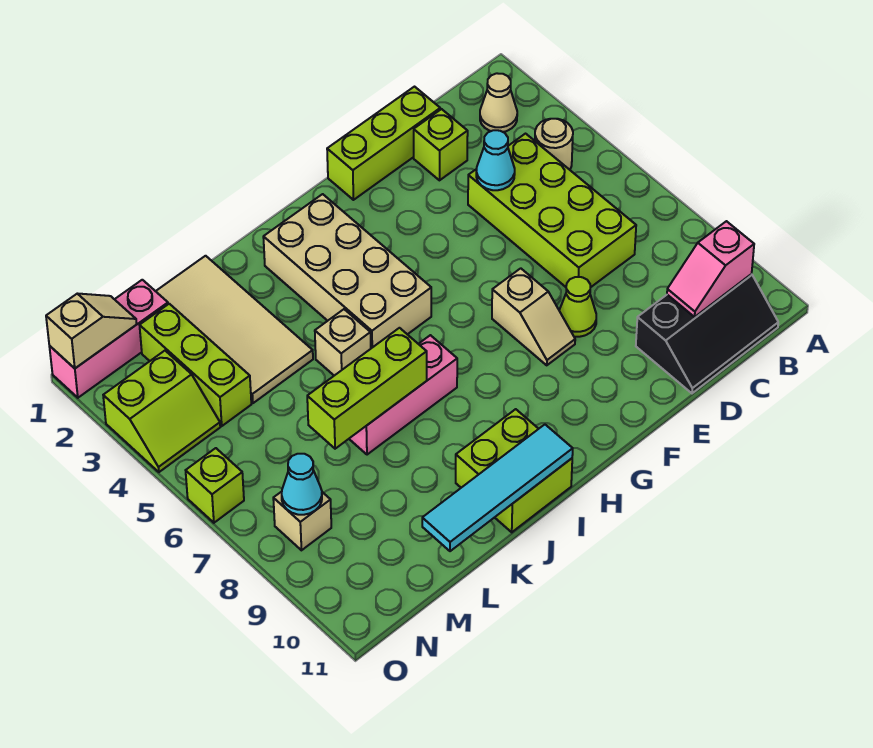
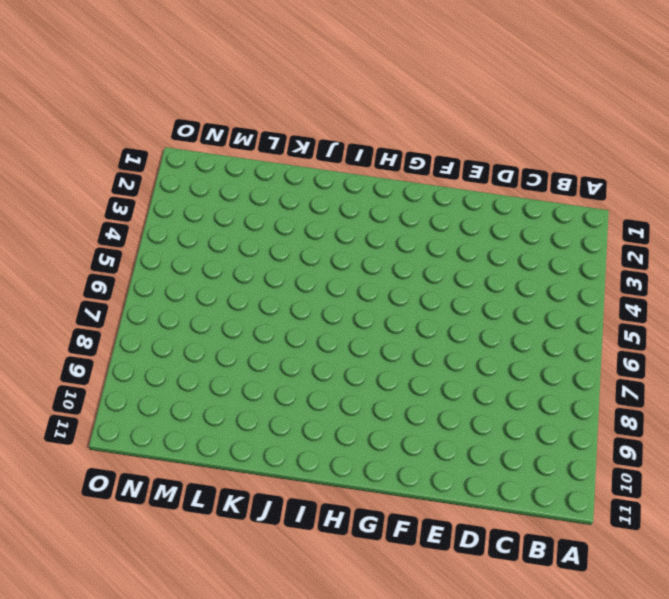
none -> tan 1x1 cone [480,73,517,132]
none -> tan 1x1 round brick [535,119,573,170]
none -> black 2x3 slope [636,274,778,393]

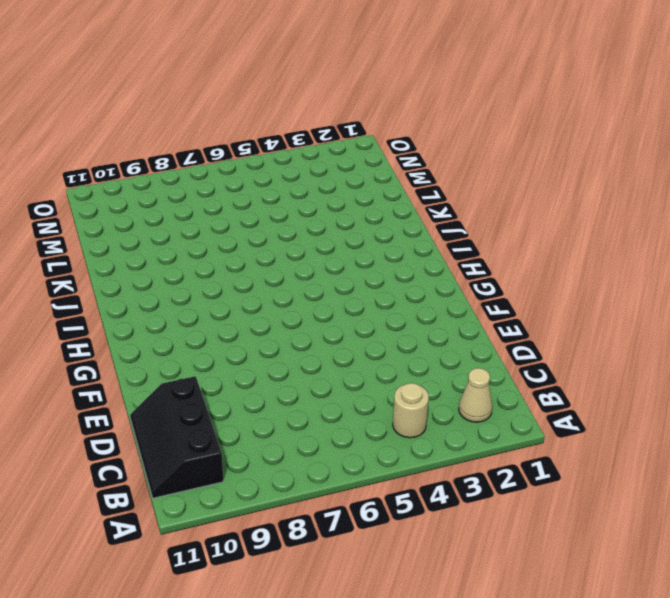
none -> lime 2x4 brick [468,134,636,288]
none -> lime 1x3 brick [327,87,440,200]
none -> lime 1x1 brick [414,109,468,180]

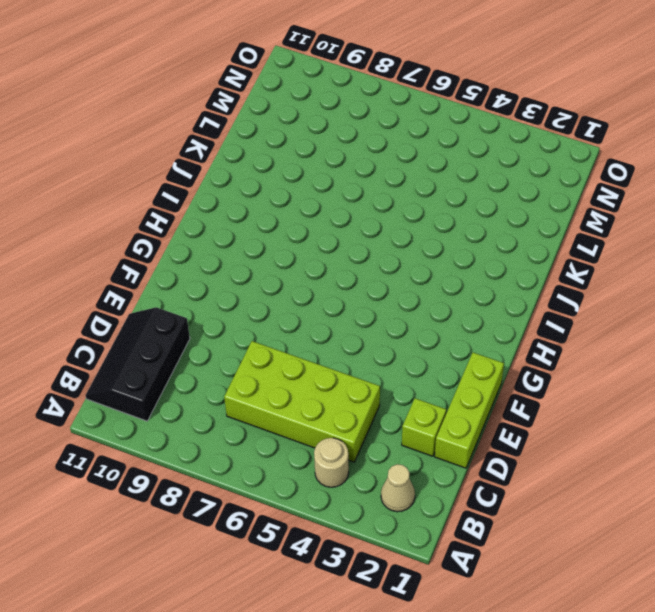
none -> lime 1x1 cone [559,277,596,337]
none -> tan 1x2 slope [492,268,575,365]
none -> tan 2x4 brick [263,194,431,348]

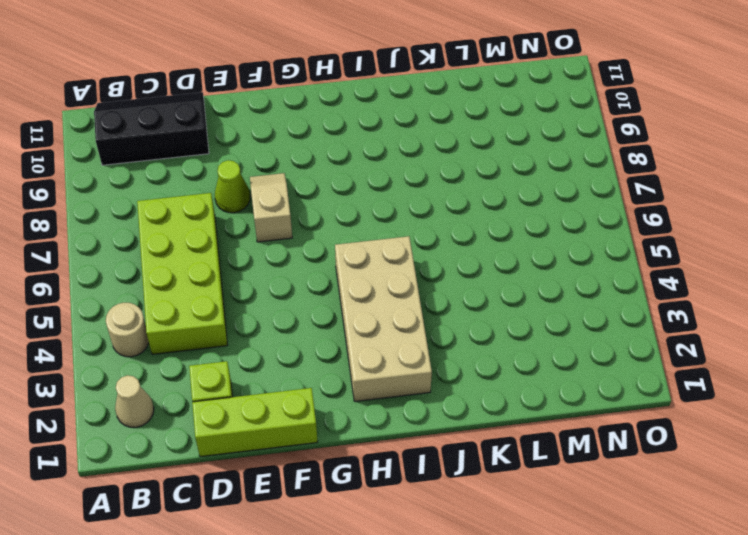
none -> pink 1x3 brick [349,335,457,455]
none -> lime 2x2 brick [456,409,572,532]
none -> tan 1x1 brick [315,309,371,376]

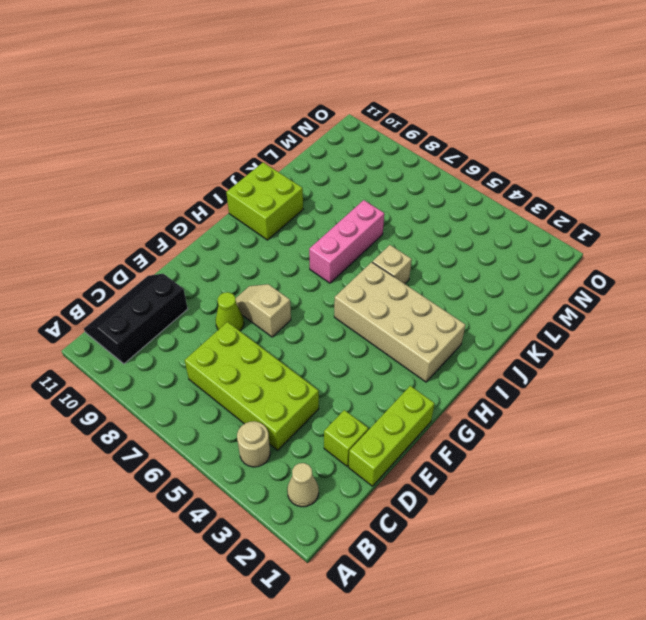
none -> tan 2x4 tile [156,256,313,403]
none -> pink 1x3 brick [49,280,168,398]
none -> lime 1x3 brick [140,304,251,426]

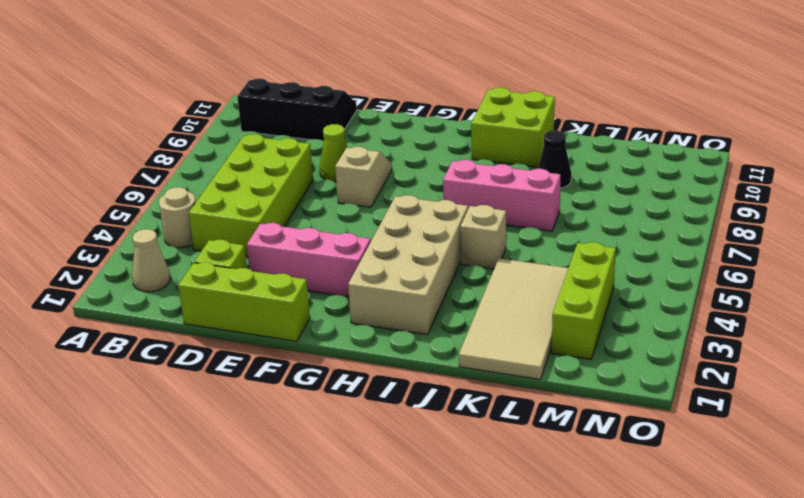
pink 1x3 brick [247,223,371,297] -> pink 1x3 brick moved to [49,280,168,398]
black 1x1 cone [538,131,571,188] -> none
none -> lime 2x2 slope [103,351,220,472]
none -> tan 1x1 brick [273,492,331,550]
none -> lime 1x1 brick [186,448,244,523]

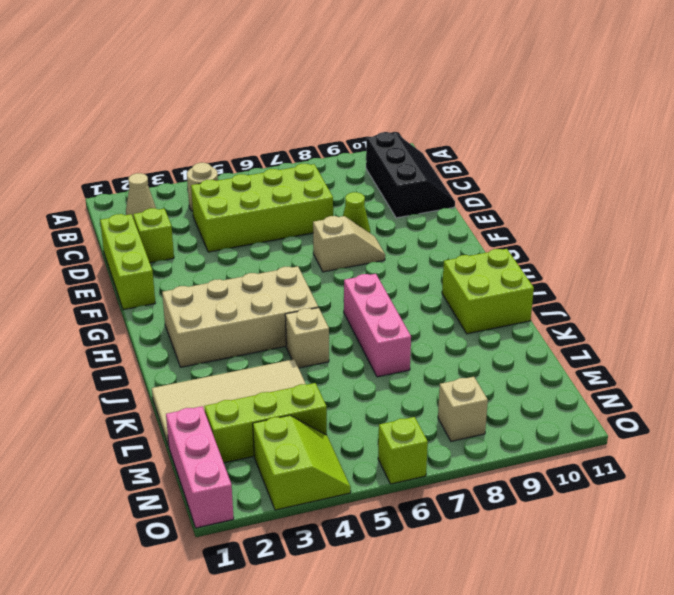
none -> pink 1x2 slope [667,221,754,317]
none -> cyan 1x1 cone [476,130,515,190]
none -> cyan 1x4 tile [422,425,573,551]

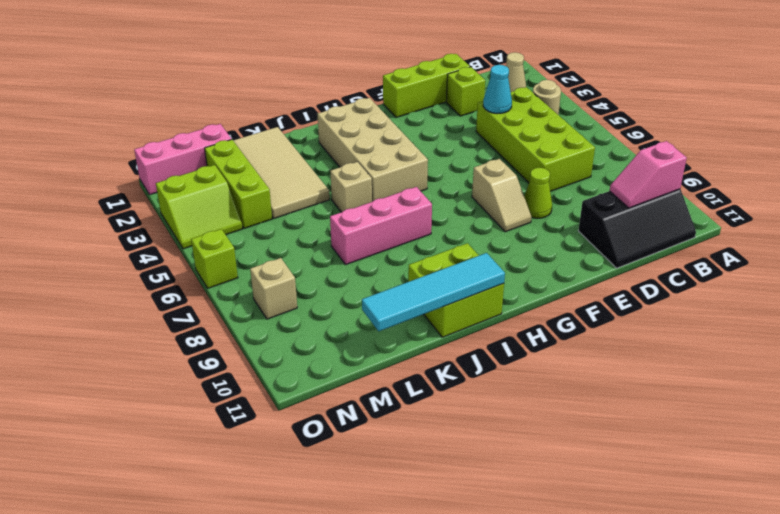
none -> lime 1x3 brick [307,328,427,449]
none -> tan 1x2 slope [46,294,137,368]
none -> cyan 1x1 cone [282,454,322,515]

